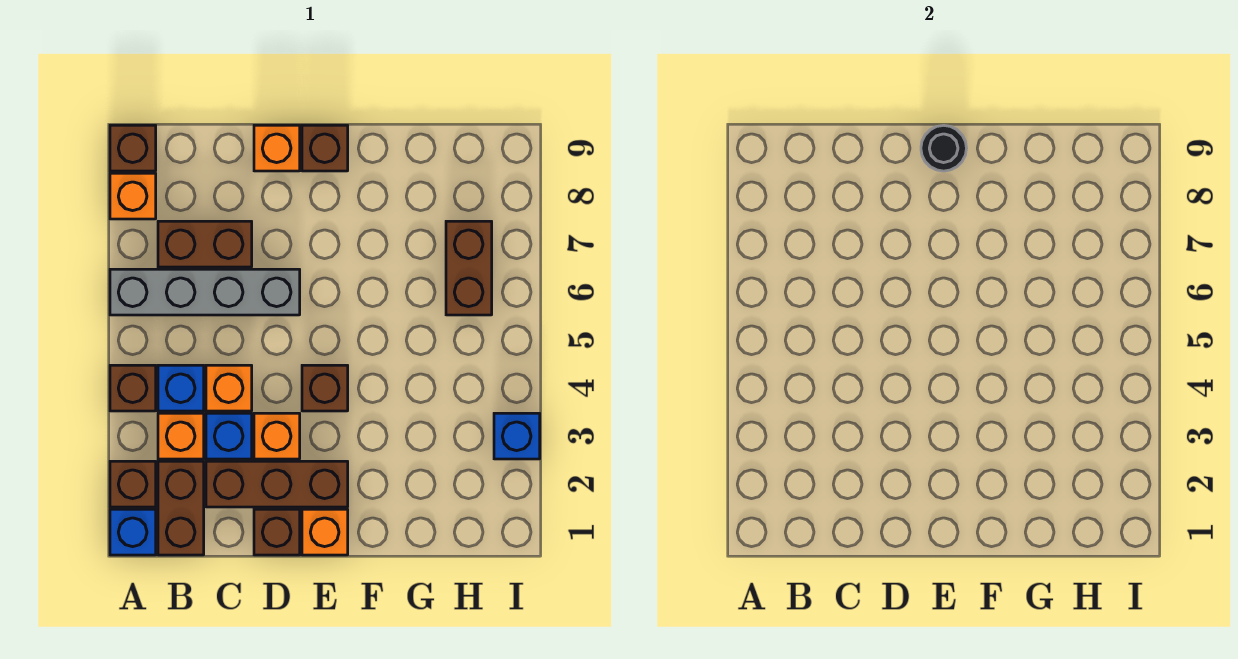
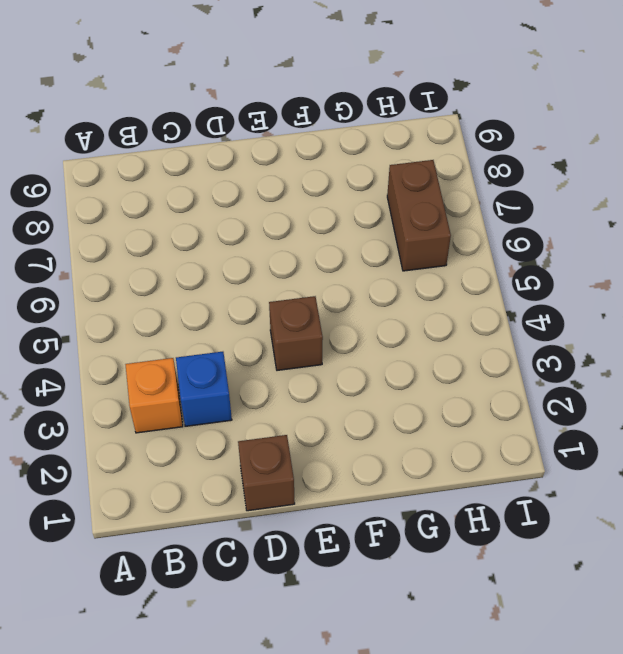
none -> blue 1x1 brick [110,509,156,555]
none -> brown 1x1 brick [110,461,156,507]
none -> brown 1x1 brick [110,365,156,411]

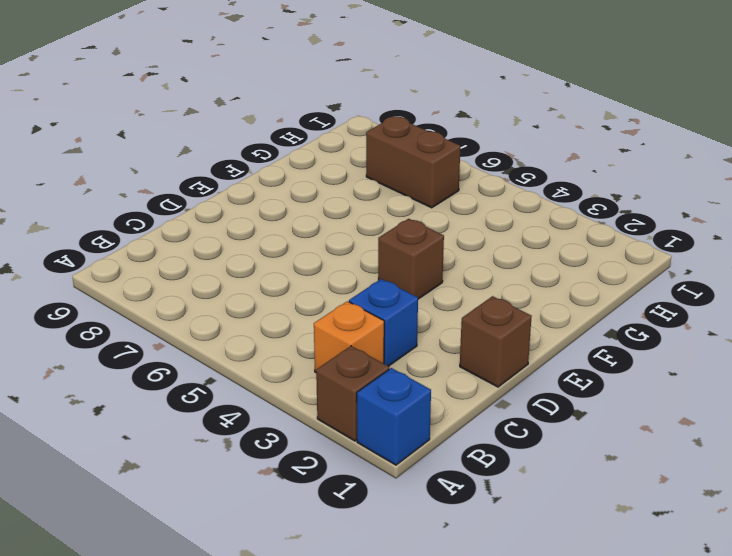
none -> brown 1x1 brick [110,365,156,411]
none -> grey 1x4 brick [110,269,300,315]
none -> orange 1x1 brick [110,173,156,219]

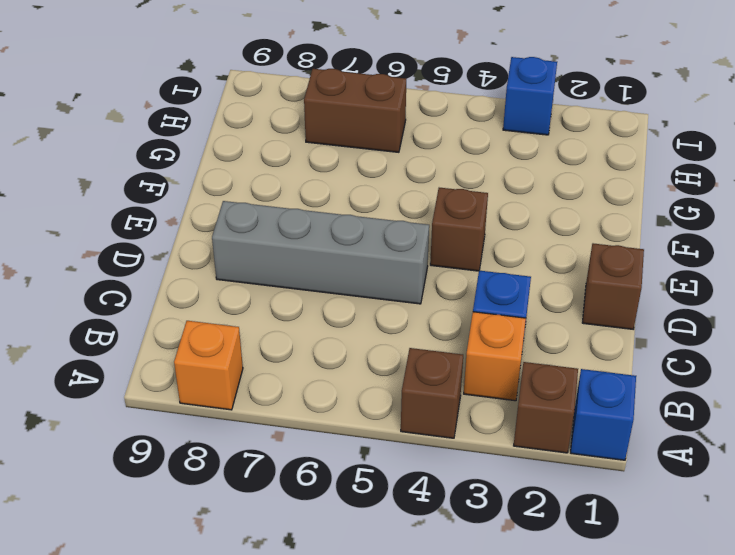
grey 1x4 brick [212,201,429,304] -> grey 1x4 brick turned to [110,269,300,315]
none -> brown 1x1 brick [110,125,156,171]
none -> brown 1x2 brick [158,461,204,555]
none -> blue 1x1 brick [158,365,204,411]

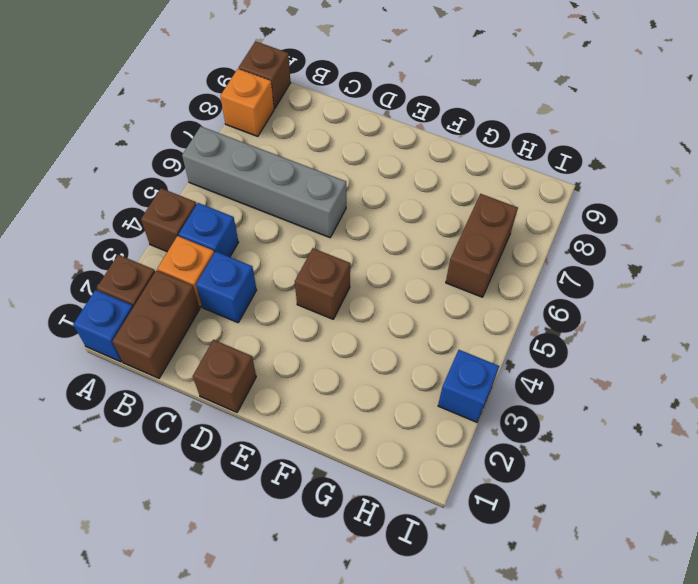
none -> brown 1x2 brick [158,221,252,267]
none -> brown 1x3 brick [206,461,348,507]
none -> orange 1x1 brick [206,365,252,411]

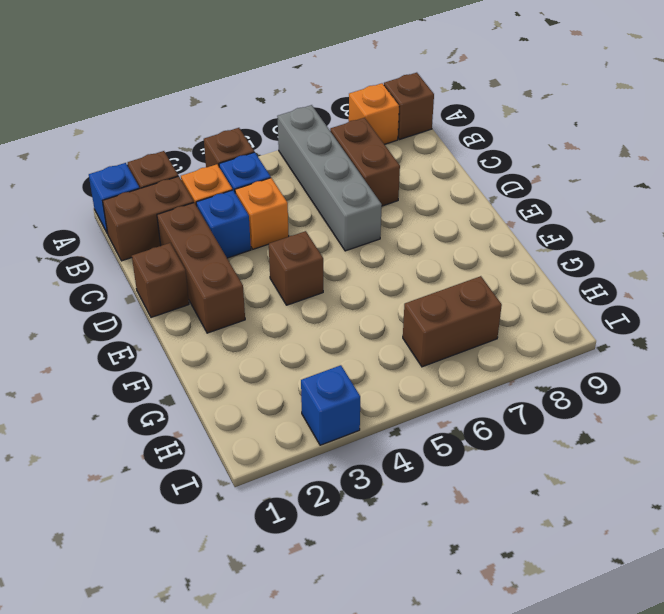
none -> orange 1x1 brick [254,413,300,459]
none -> orange 1x1 brick [254,125,300,171]
none -> orange 1x1 brick [302,509,348,555]

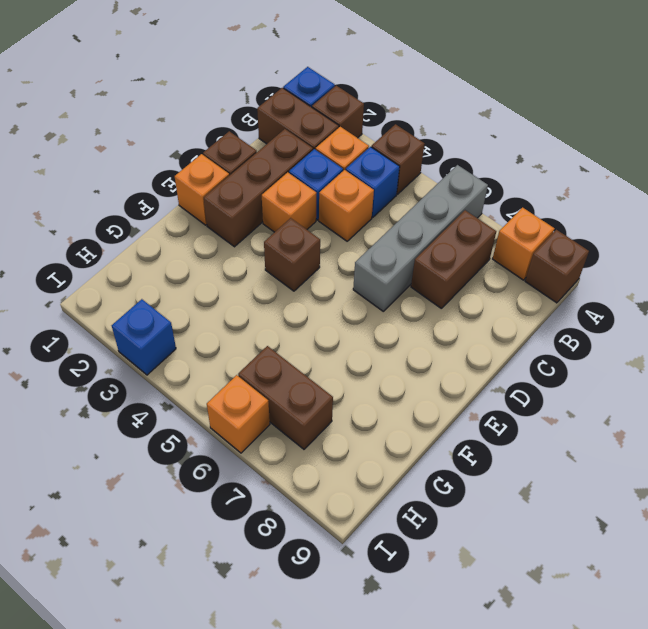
orange 1x1 brick [207,375,270,453] -> orange 1x1 brick moved to [254,125,300,171]
none -> brown 1x1 brick [302,125,348,171]
none -> black 1x1 round brick [921,125,967,171]

